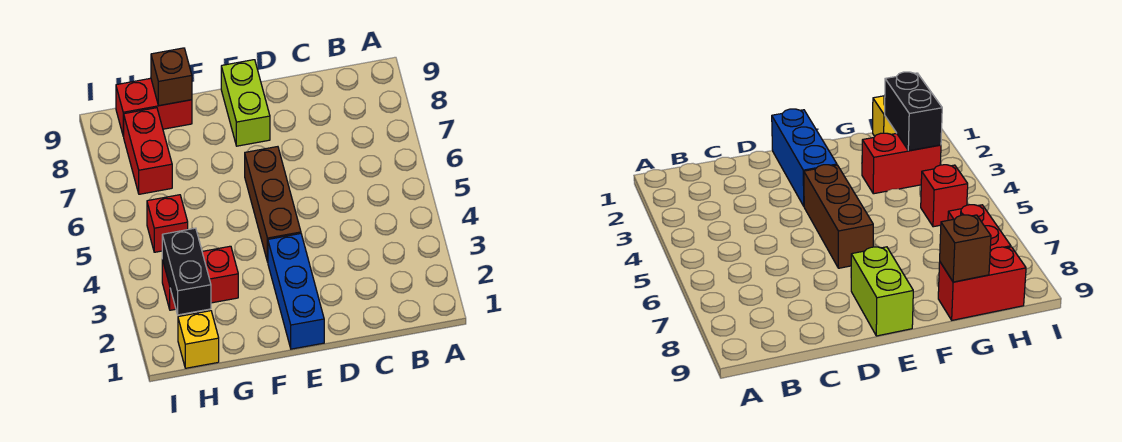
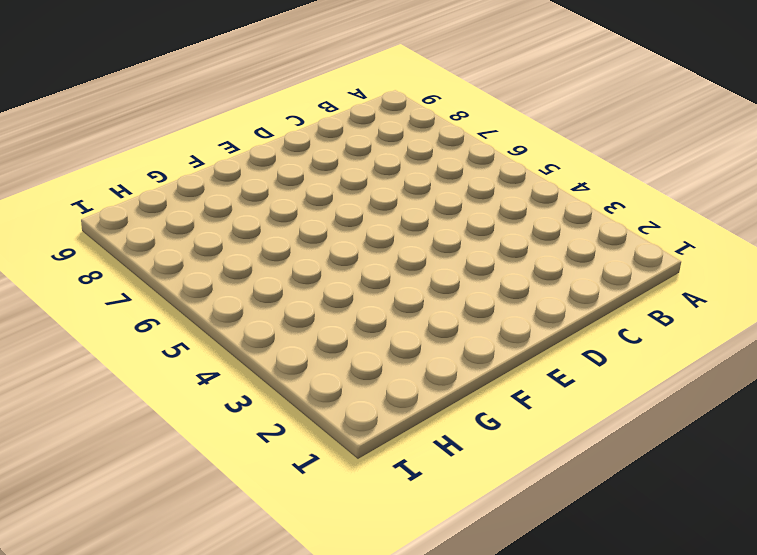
none -> blue 1x3 brick [268,234,324,349]
none -> brown 1x3 brick [245,147,301,262]

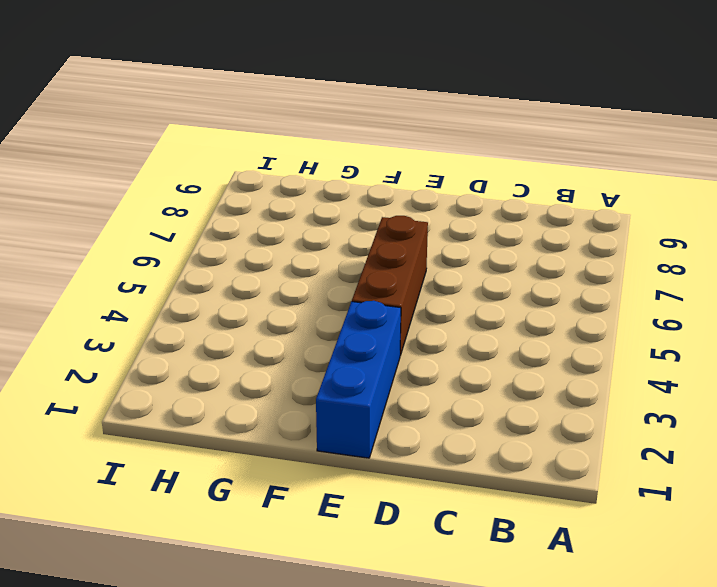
none -> lime 1x2 brick [221,60,270,146]
none -> red 1x2 brick [162,246,238,310]

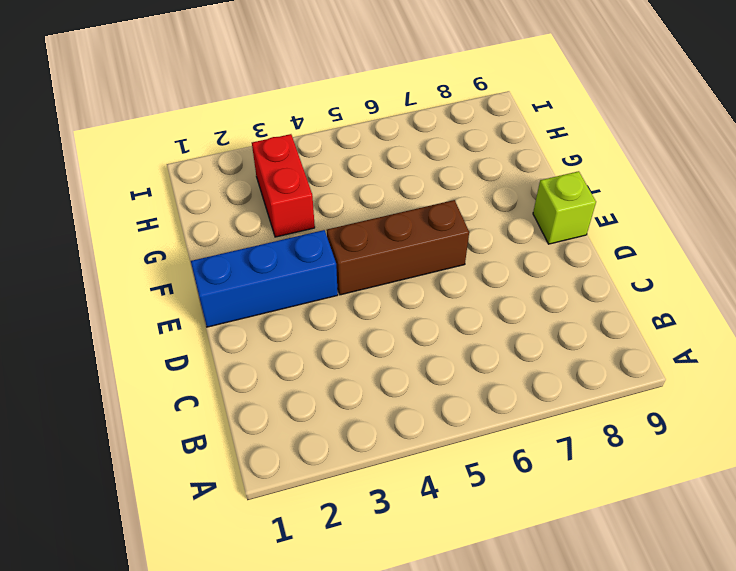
lime 1x1 brick [533,171,596,244] -> lime 1x2 brick [221,60,270,146]
none -> red 1x2 brick [116,78,192,136]
none -> yellow 1x1 brick [178,311,219,368]

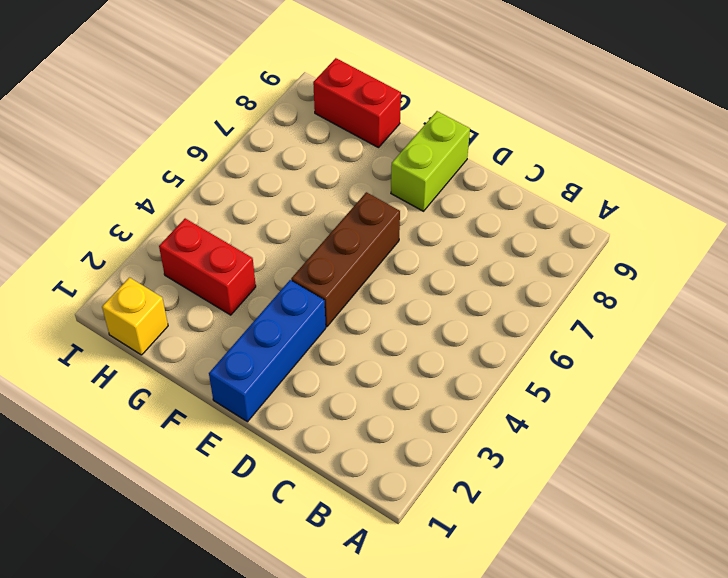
none -> red 1x1 brick [147,195,188,252]
none -> red 1x2 brick [124,108,172,194]

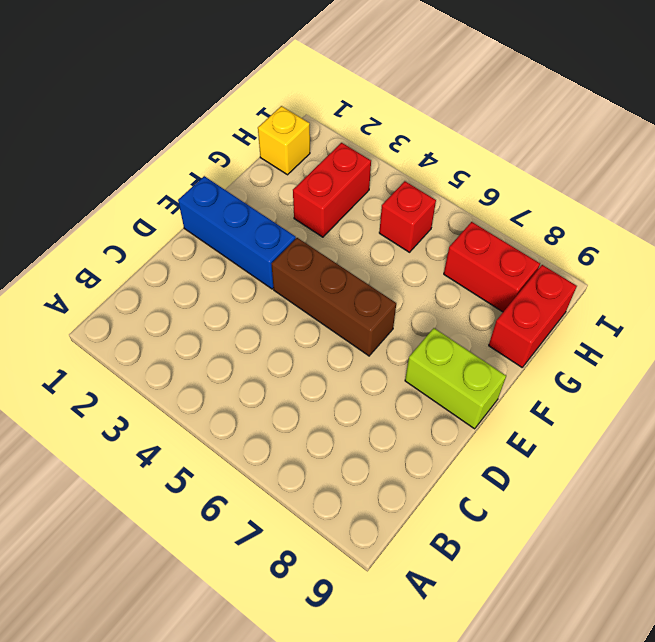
none -> brown 1x1 brick [151,48,192,106]
none -> black 1x2 brick [162,228,211,315]

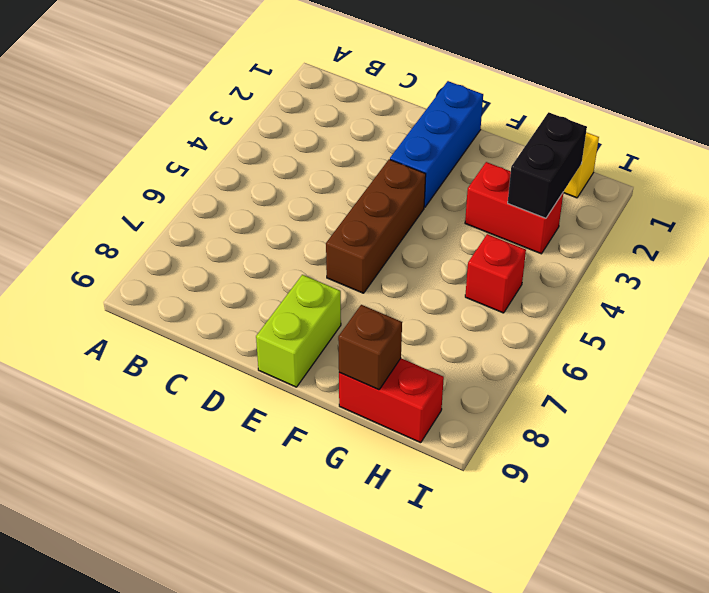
none -> red 1x2 brick [124,108,172,194]

